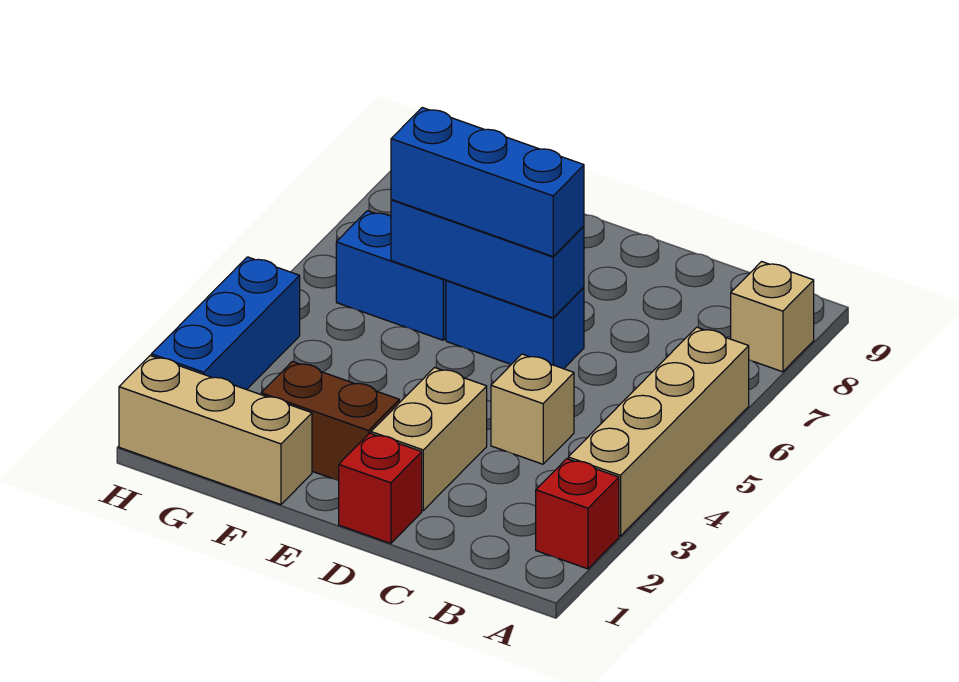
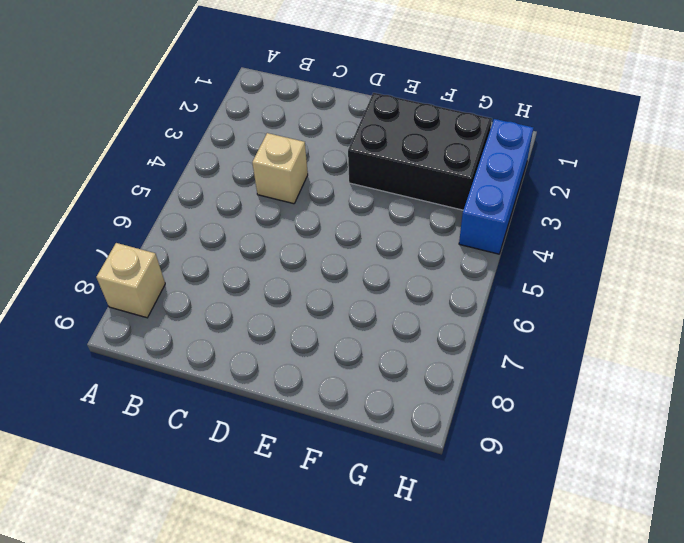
black 2x3 brick [348,93,492,210] -> brown 1x2 brick [261,362,399,481]
none -> red 1x1 brick [536,459,619,569]
none -> tan 1x4 brick [568,327,749,536]
none -> red 1x1 brick [339,433,422,543]

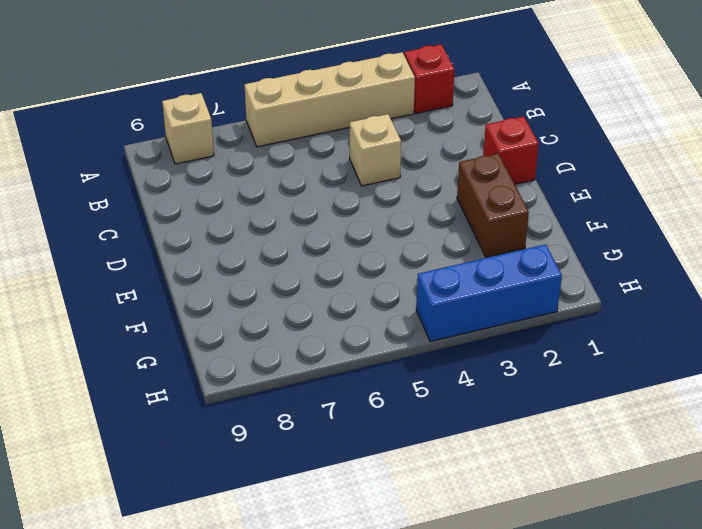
none -> tan 1x2 brick [371,368,487,510]
none -> blue 1x2 brick [446,280,584,369]
none -> tan 1x3 brick [119,356,312,505]

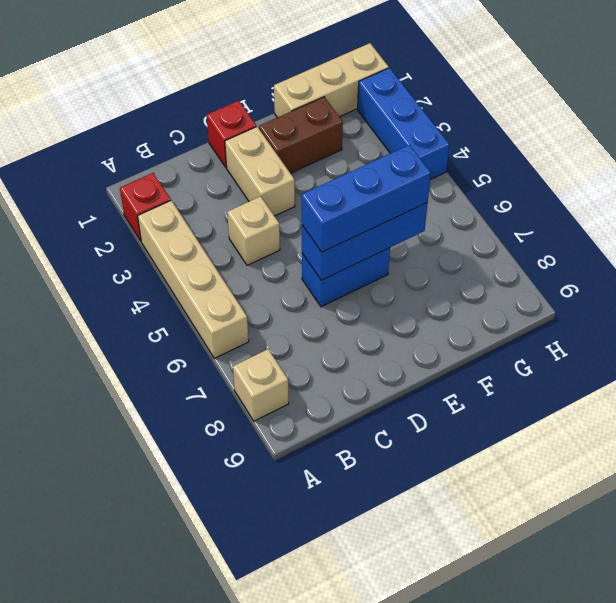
none -> blue 1x2 brick [336,211,446,340]

